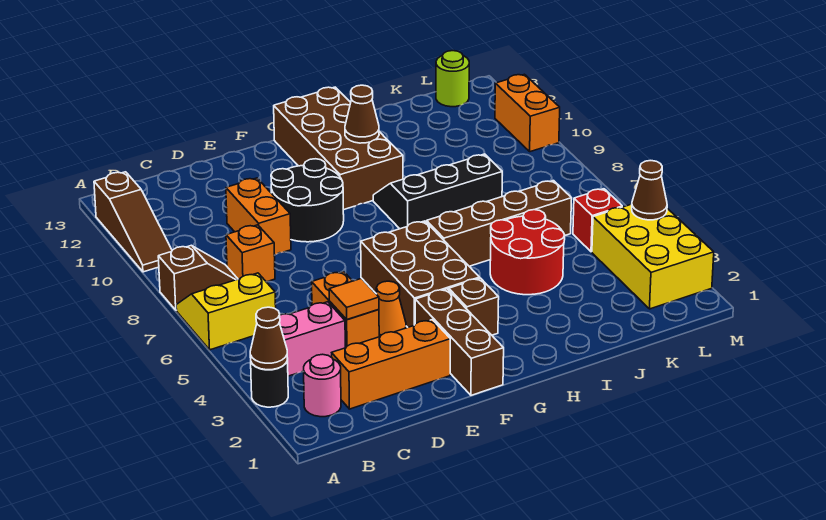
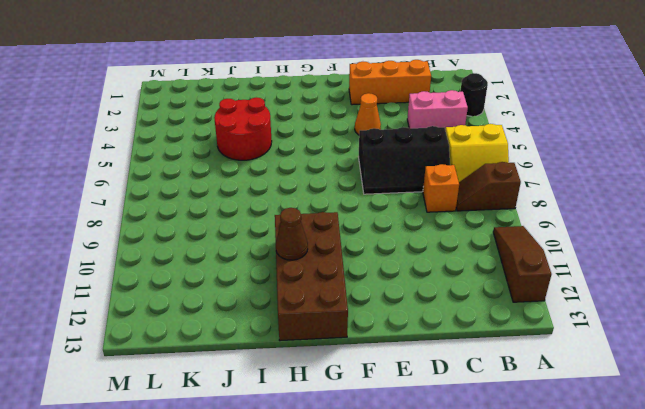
black 2x3 slope [358,126,450,194] -> black 2x3 slope moved to [373,154,502,229]
none -> pink 1x1 round brick [303,354,341,417]
none -> orange 1x2 brick [312,272,379,348]
none -> orange 1x2 brick [226,178,291,255]

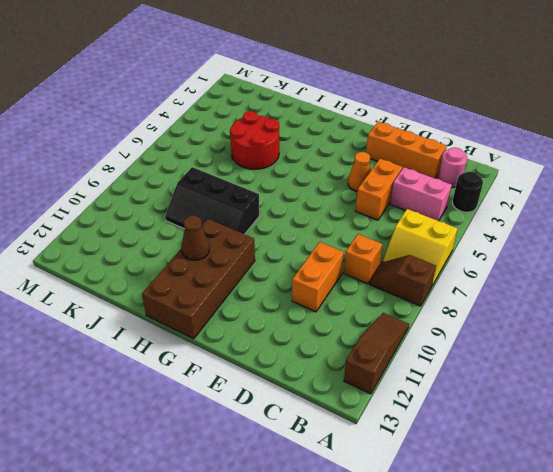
none -> black 2x2 round brick [271,159,344,242]
none -> brown 1x3 brick [415,289,504,395]
none -> brown 2x3 brick [361,221,480,327]

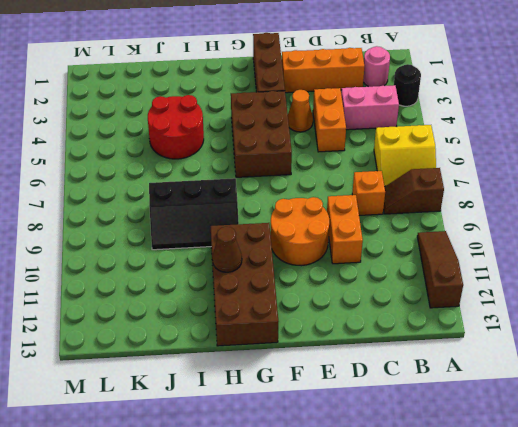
orange 2x2 round brick [271,197,329,266] -> black 2x2 round brick [271,159,344,242]
none -> brown 1x1 brick [449,278,499,335]
none -> brown 1x4 brick [427,181,572,266]
none -> yellow 2x3 brick [592,204,714,309]

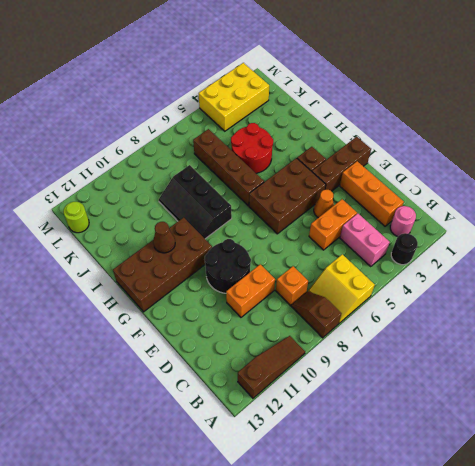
none -> red 1x1 brick [573,189,622,252]
none -> orange 1x2 brick [495,74,560,152]
none -> brown 1x1 cone [250,307,288,370]

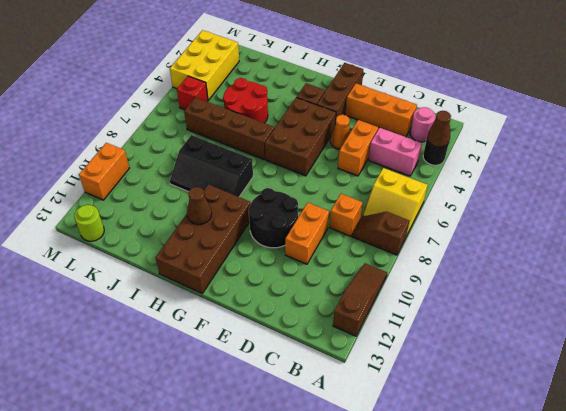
none -> orange 1x1 tile [329,278,379,320]
none -> brown 1x1 cone [632,161,667,220]

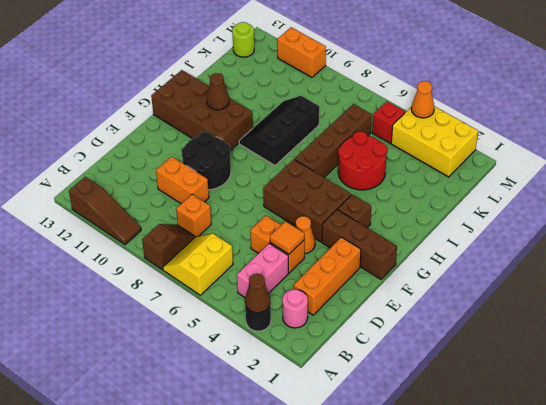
orange 1x1 cone [411,81,434,118] -> brown 1x1 cone [632,161,667,220]

